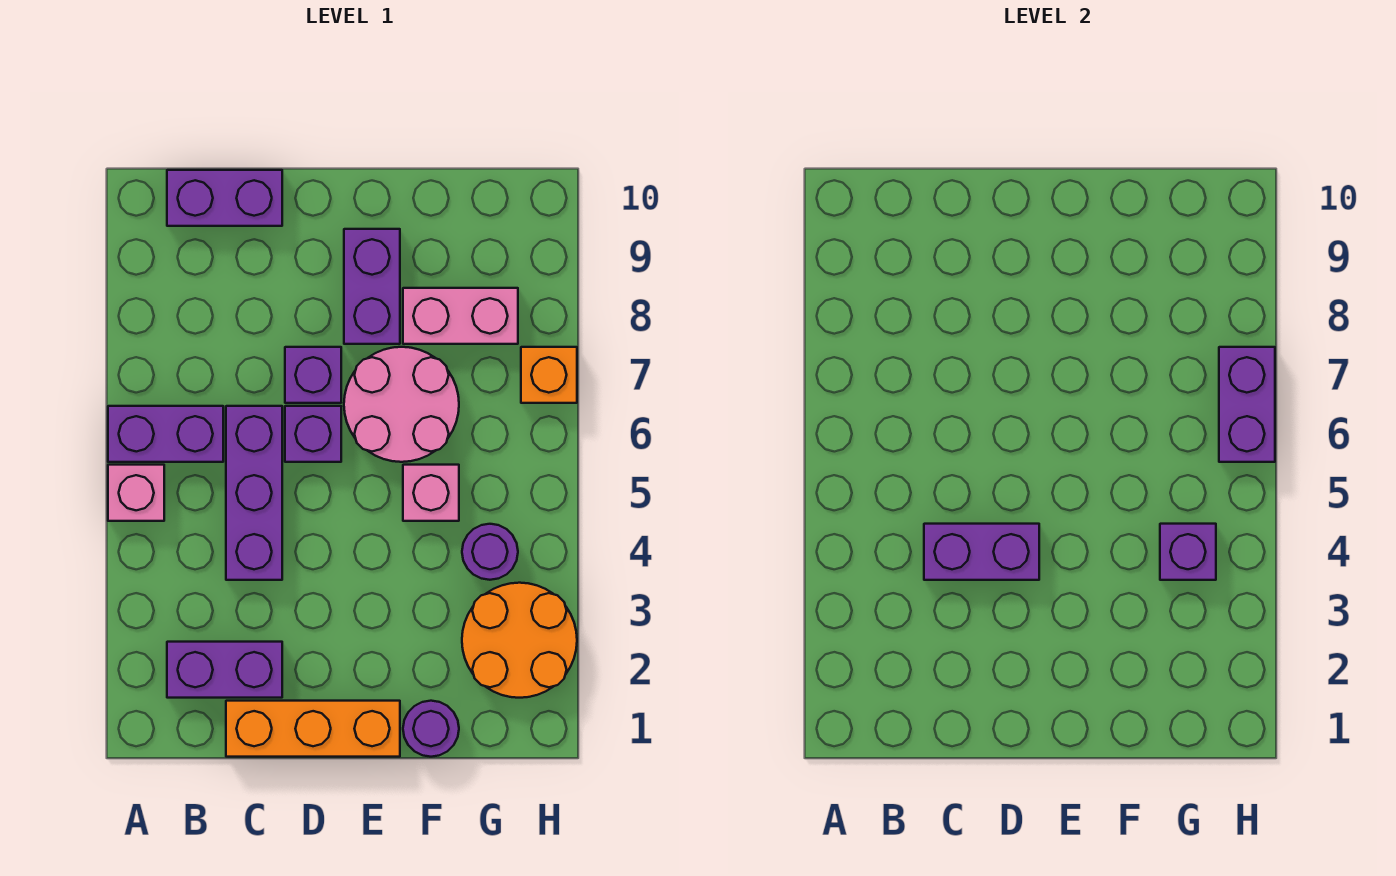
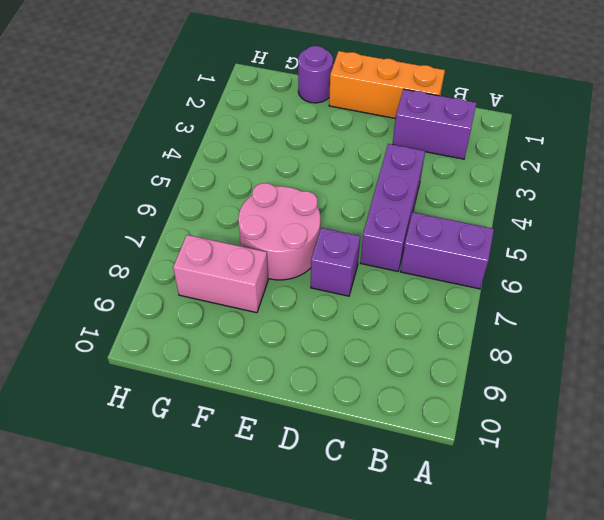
none -> pink 1x1 brick [108,465,164,521]
none -> purple 1x2 brick [167,170,282,226]
none -> purple 1x1 brick [285,406,341,462]

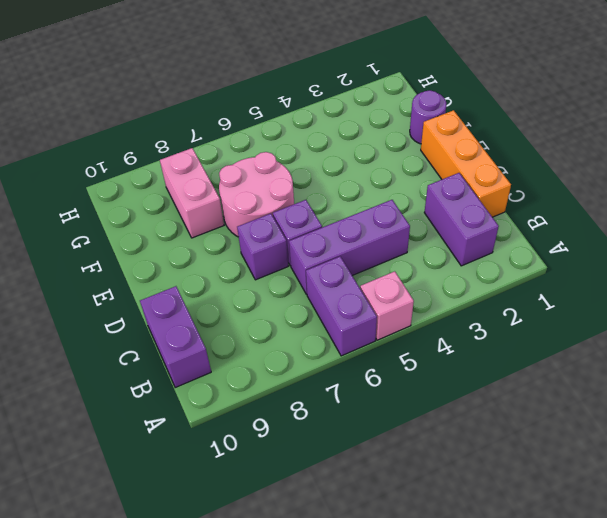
none -> purple 1x2 brick [344,229,400,344]
none -> pink 1x1 brick [403,465,459,521]
none -> orange 2x2 round brick [462,583,577,698]

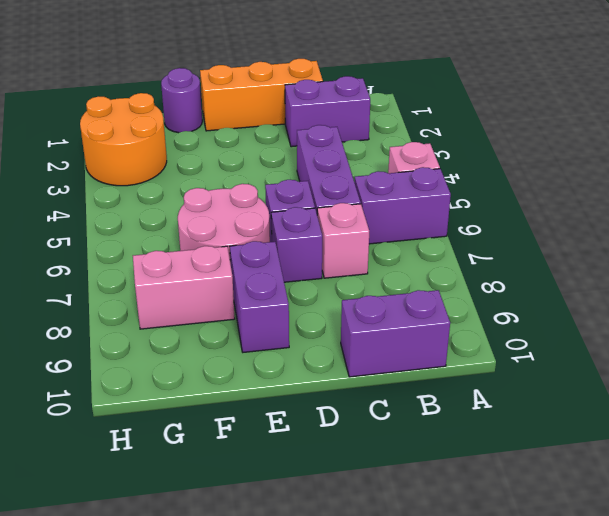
pink 1x1 brick [317,203,369,278] -> pink 1x1 brick moved to [403,465,459,521]
none -> purple 1x1 round brick [462,524,518,580]
none -> orange 1x1 brick [521,347,577,403]
none -> purple 1x2 brick [924,524,1039,580]

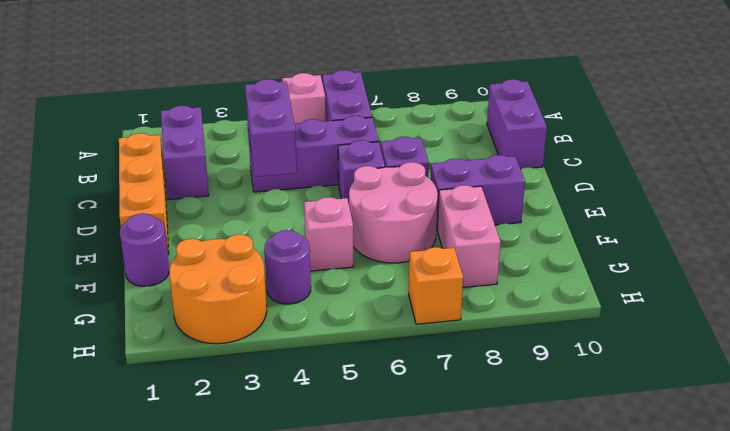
none -> purple 1x1 brick [1160,524,1216,580]
none -> purple 1x2 brick [1219,347,1275,462]

